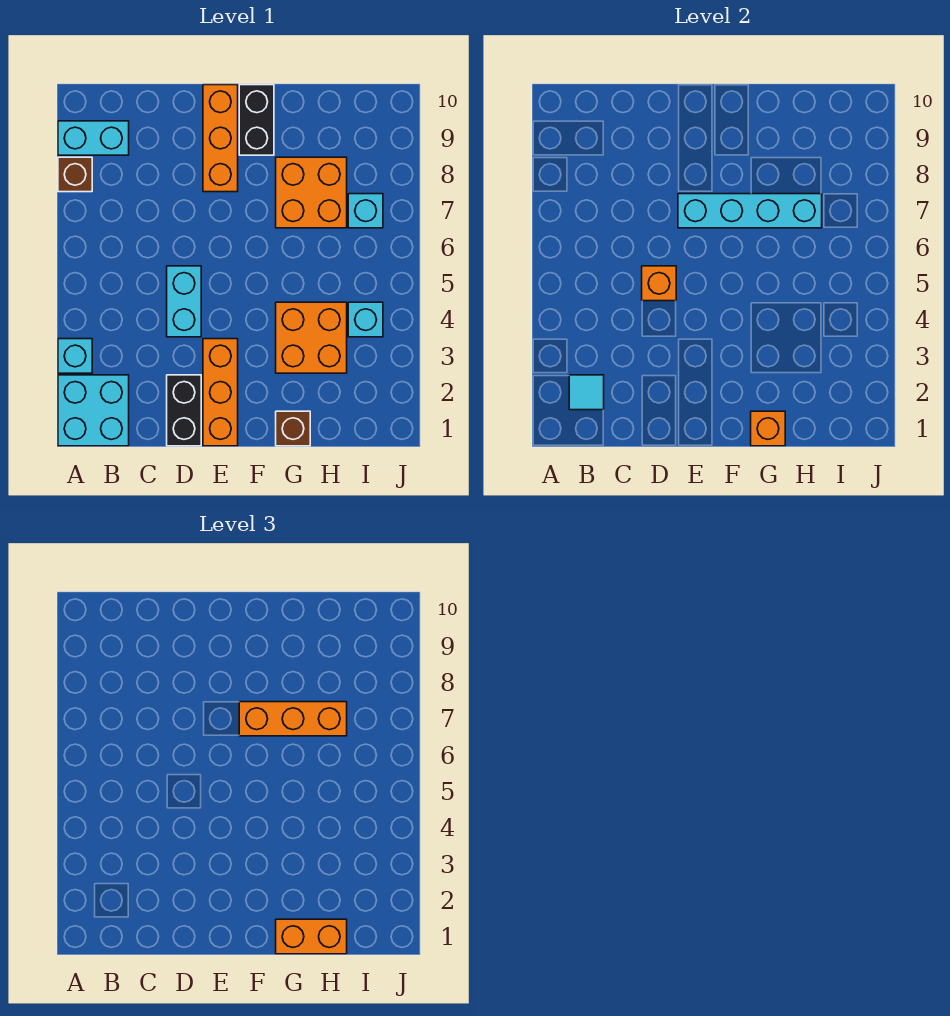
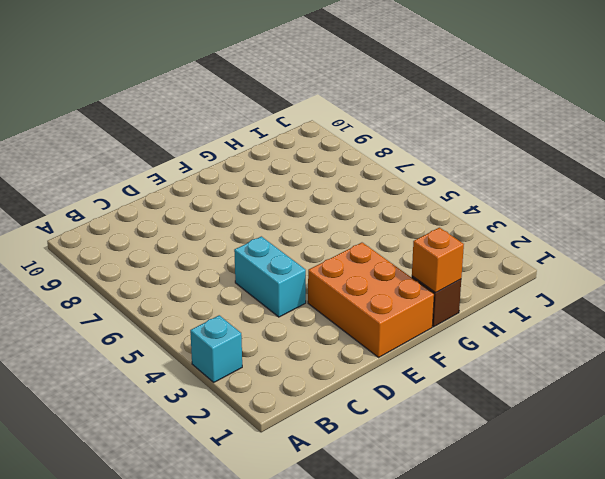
orange 2x3 brick [308,243,434,357] -> orange 1x3 brick [203,339,238,446]
none -> cyan 2x2 brick [58,375,129,446]
none -> brown 1x1 brick [58,157,92,192]
none -> cyan 1x2 brick [58,121,129,155]

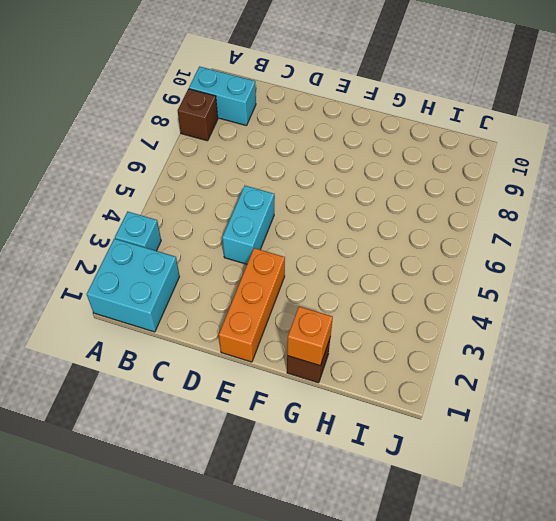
none -> black 1x2 brick [167,375,201,446]
none -> orange 1x3 brick [203,85,238,192]
none -> black 1x2 brick [239,85,274,155]

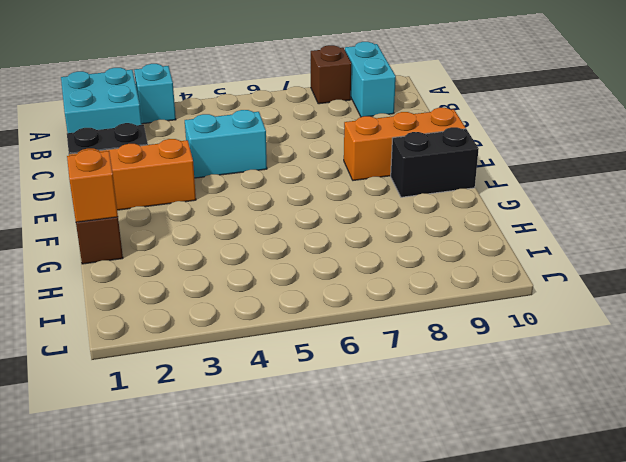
none -> orange 2x2 brick [276,302,347,373]
none -> orange 2x2 brick [276,157,347,228]
none -> cyan 1x1 brick [348,302,383,337]

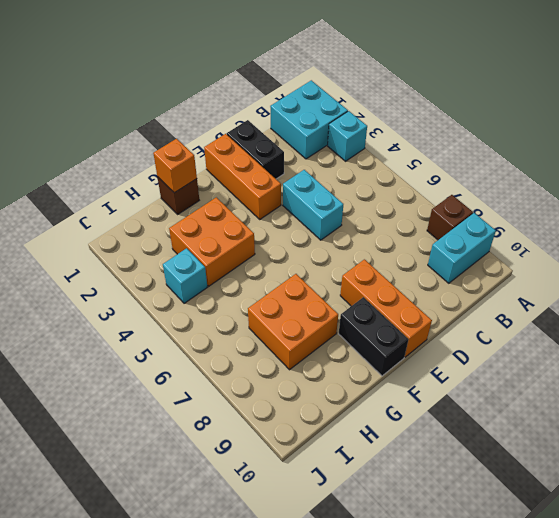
none -> cyan 1x1 brick [348,194,383,228]
none -> cyan 1x1 tile [569,375,604,410]
none -> orange 1x1 brick [642,266,676,301]

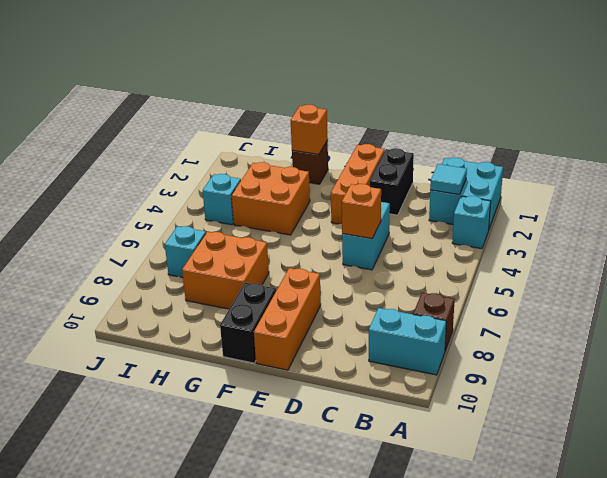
none -> cyan 1x4 brick [678,194,822,228]
none -> orange 1x3 brick [239,702,347,736]
none -> orange 1x2 brick [276,919,347,954]

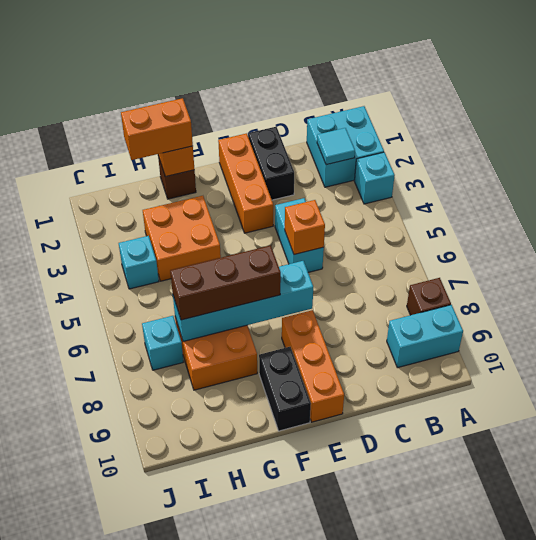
brown 1x3 brick [170,245,281,320] -> orange 1x3 brick [239,702,347,736]

